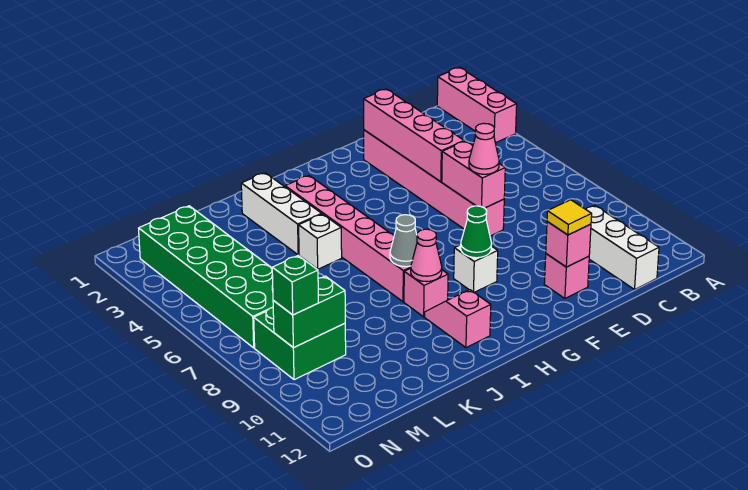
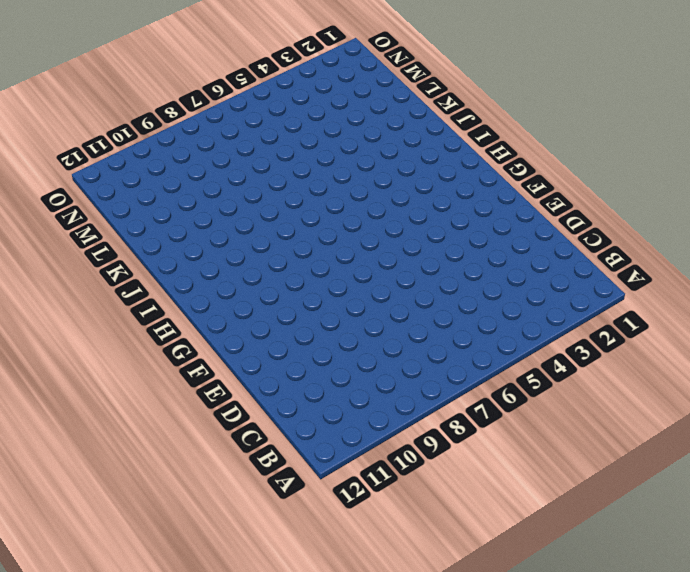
none -> pink 1x3 brick [437,67,517,143]
none -> white 1x3 brick [586,205,659,289]
none -> pink 1x6 brick [364,130,504,236]

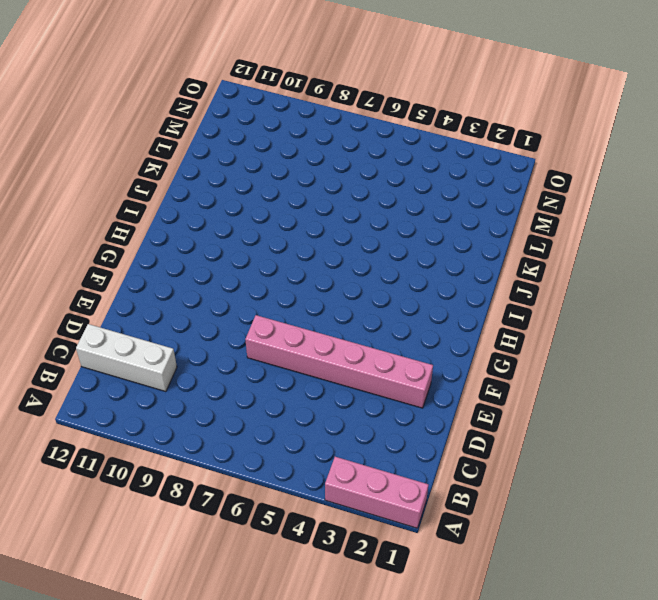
none -> pink 1x1 brick [544,254,589,298]
none -> white 1x1 brick [454,245,498,293]
none -> pink 1x6 brick [285,175,411,302]

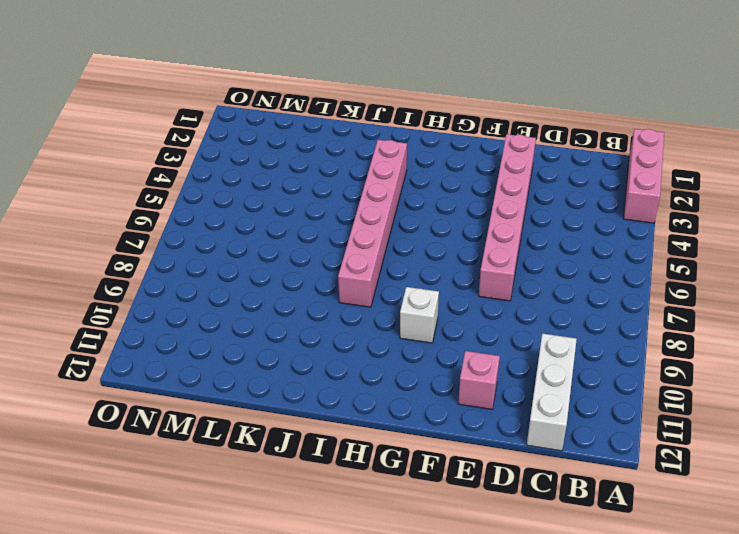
none -> pink 1x1 brick [404,268,448,317]
none -> pink 1x2 slope [425,290,491,348]
none -> white 1x3 brick [241,173,321,255]

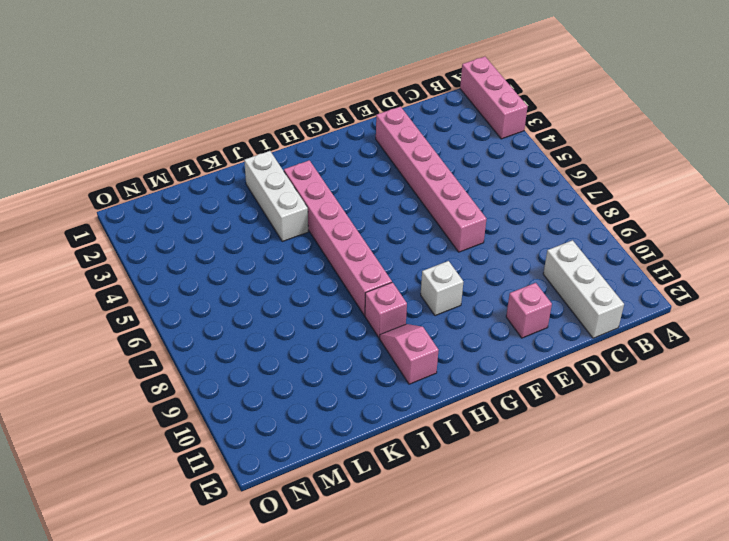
none -> white 1x1 brick [299,214,342,269]
none -> green 2x6 brick [139,206,273,348]
none -> green 2x2 brick [254,308,346,380]

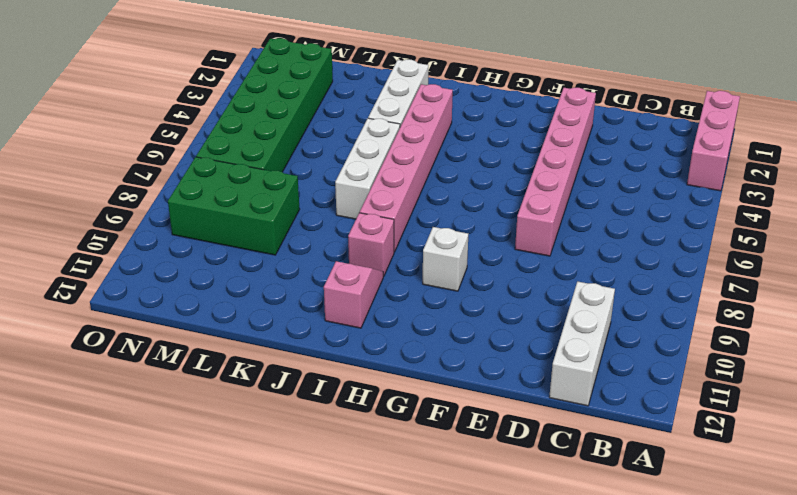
white 1x3 brick [335,118,400,219] -> white 1x1 brick [299,214,342,269]
green 2x3 brick [168,157,300,255] -> green 2x2 brick [254,308,346,380]
none -> pink 1x1 brick [544,254,589,298]
none -> pink 1x4 brick [364,89,464,182]
none -> pink 1x2 brick [442,141,505,208]

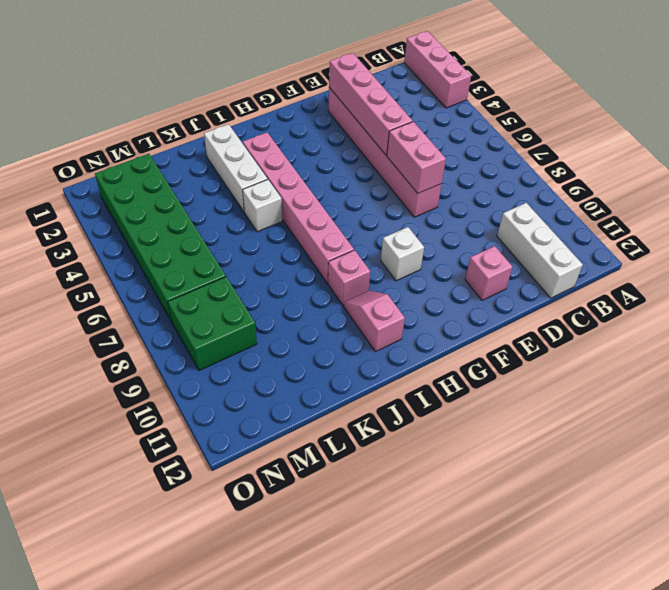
none -> pink 1x1 brick [546,222,591,267]
none -> green 1x1 cone [461,206,492,258]
none -> grey 1x1 cone [390,215,417,267]

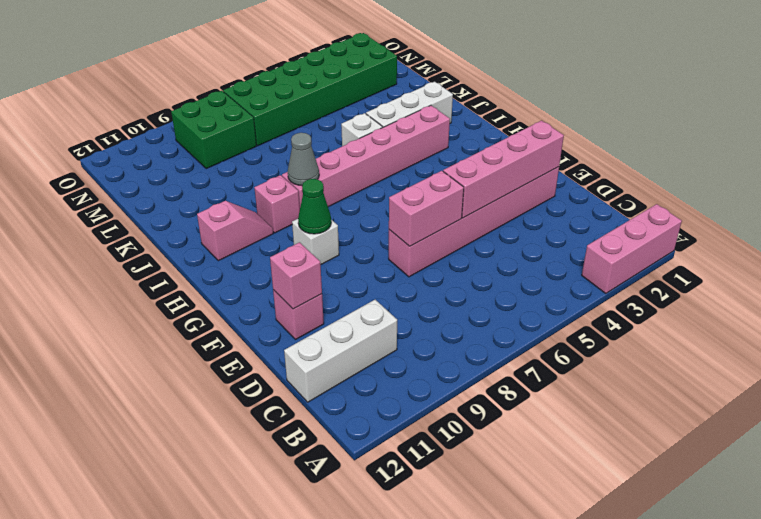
none -> pink 1x1 cone [411,229,442,281]
none -> green 1x2 brick [273,276,345,348]
none -> pink 1x1 cone [469,123,499,174]

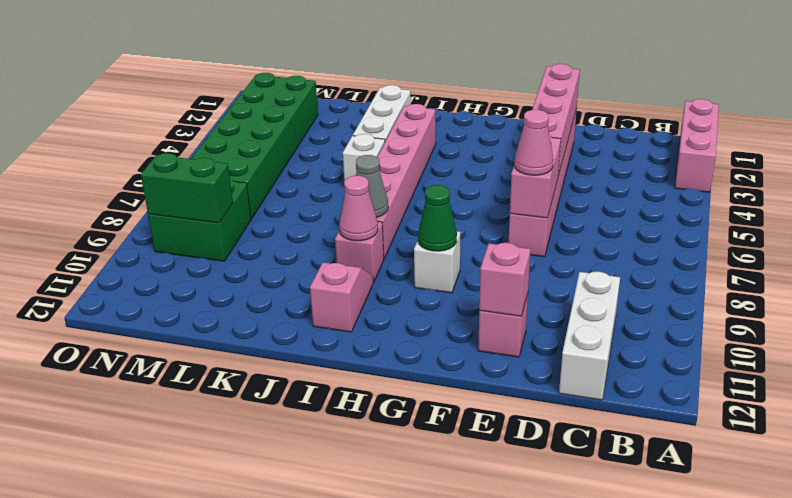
none -> yellow 1x1 tile [547,200,592,235]
none -> green 1x1 brick [272,256,318,315]

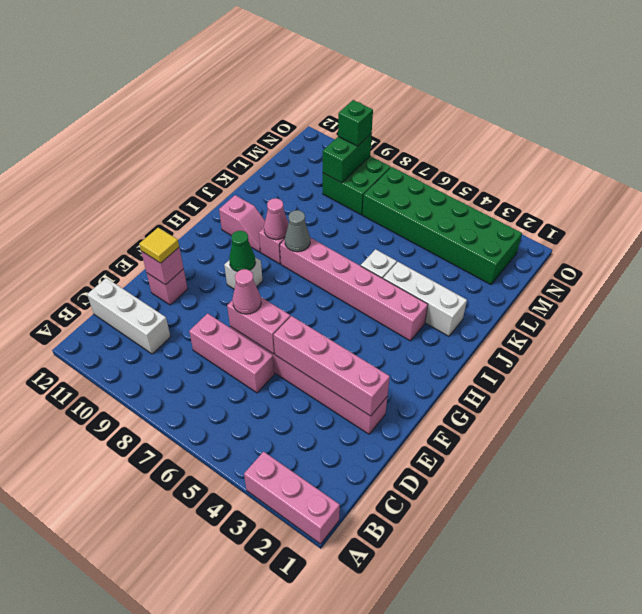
pink 1x3 brick [189,314,274,393] -> none

